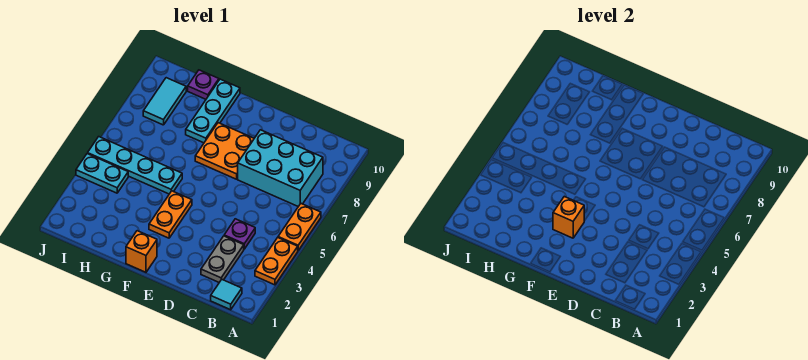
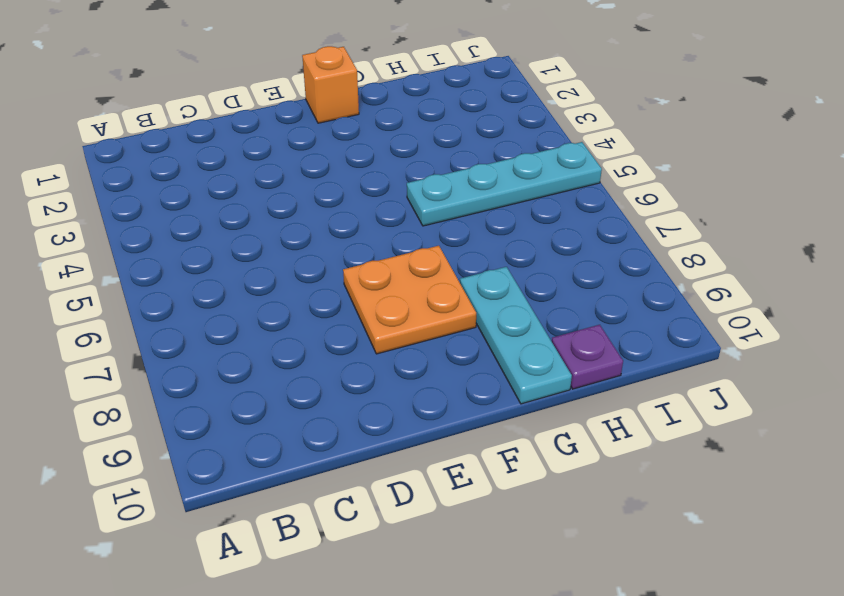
none -> orange 1x2 plate [255,238,298,285]
none -> orange 1x2 plate [278,204,321,251]
none -> cyan 1x1 tile [211,279,242,310]

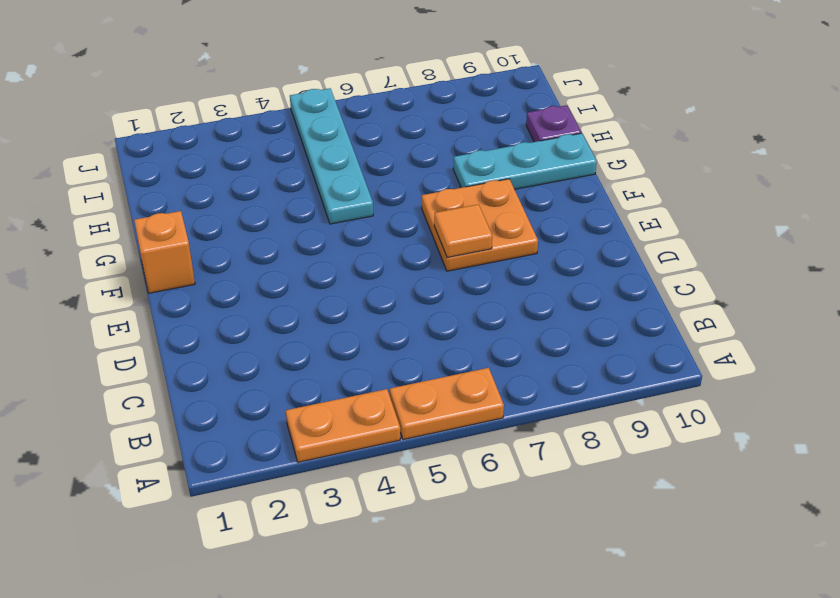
orange 1x1 tile [434,204,492,257] -> none
none -> cyan 1x1 tile [211,279,242,310]
none -> cyan 2x3 brick [238,130,323,207]
none -> grey 1x2 plate [201,236,244,282]

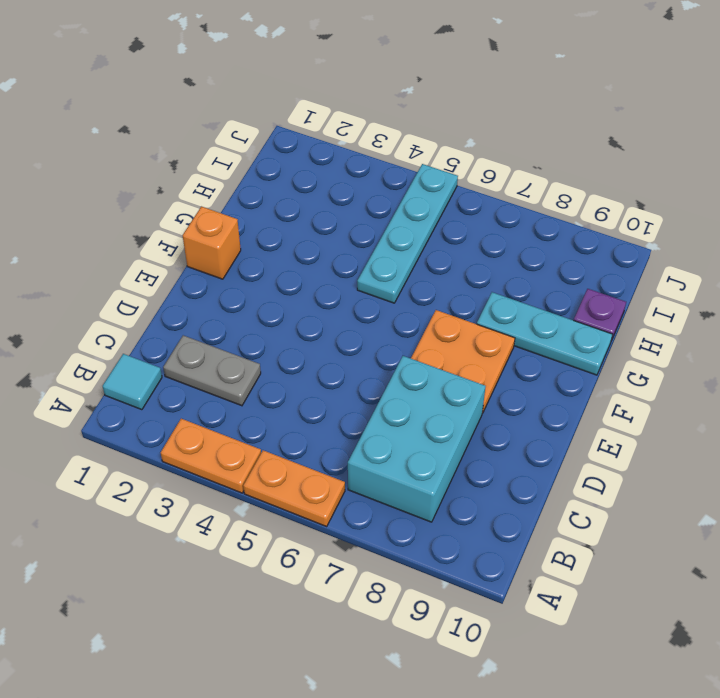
none -> purple 1x1 plate [224,219,255,249]
none -> orange 1x2 plate [149,191,192,238]
none -> cyan 1x2 plate [76,154,128,193]

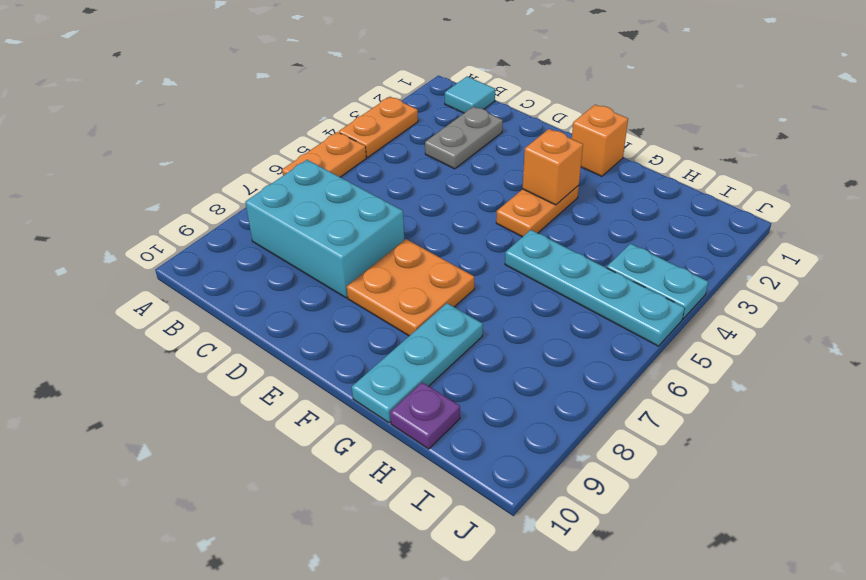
none -> purple 1x1 plate [224,219,255,249]
none -> cyan 1x2 tile [143,78,186,125]

